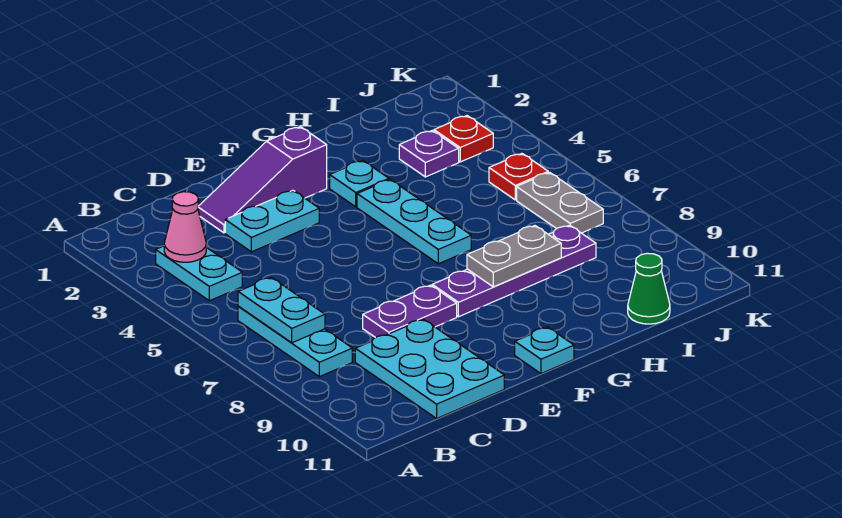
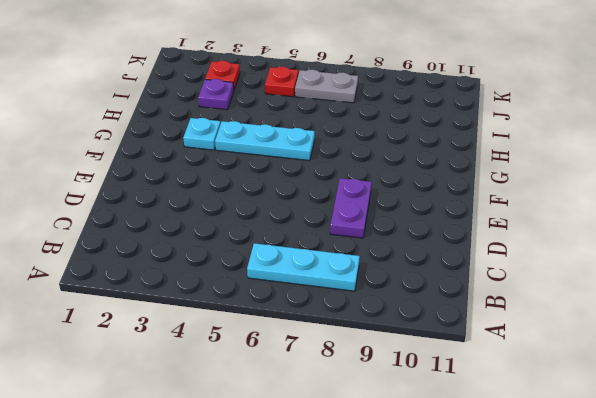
none -> cyan 1x2 plate [156,246,242,301]
none -> cyan 2x3 plate [355,319,504,418]
none -> purple 1x3 slope [198,127,327,233]

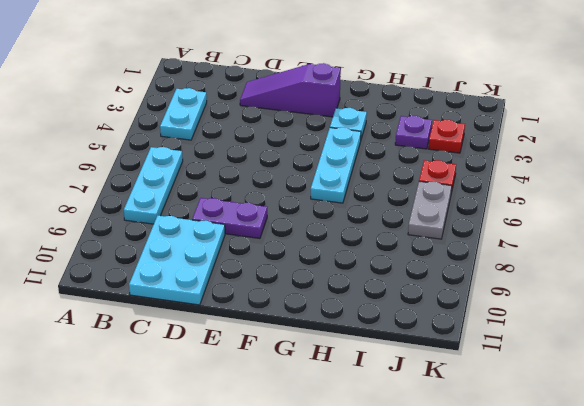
none -> cyan 1x2 plate [225,190,319,252]
none -> purple 1x4 plate [432,225,596,317]
none -> cyan 1x1 plate [515,327,574,374]

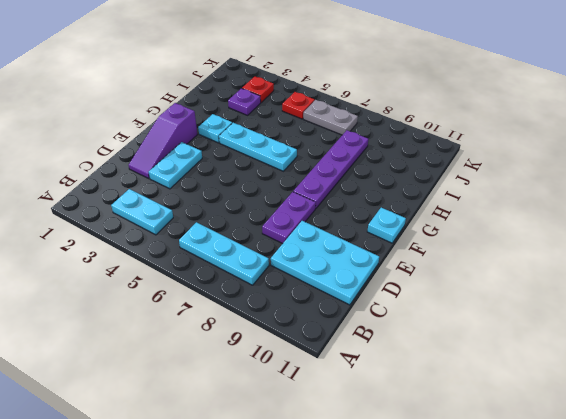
none -> green 1x1 cone [628,253,670,324]
none -> pink 1x1 cone [164,192,206,262]
none -> cyan 1x2 plate [238,277,325,343]

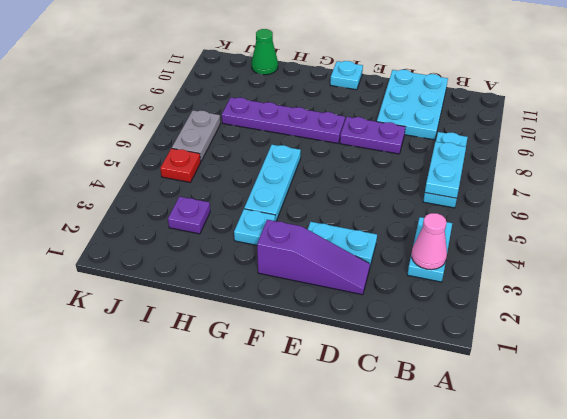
none -> red 1x1 plate [434,116,493,162]
none -> grey 1x2 plate [467,226,561,287]

